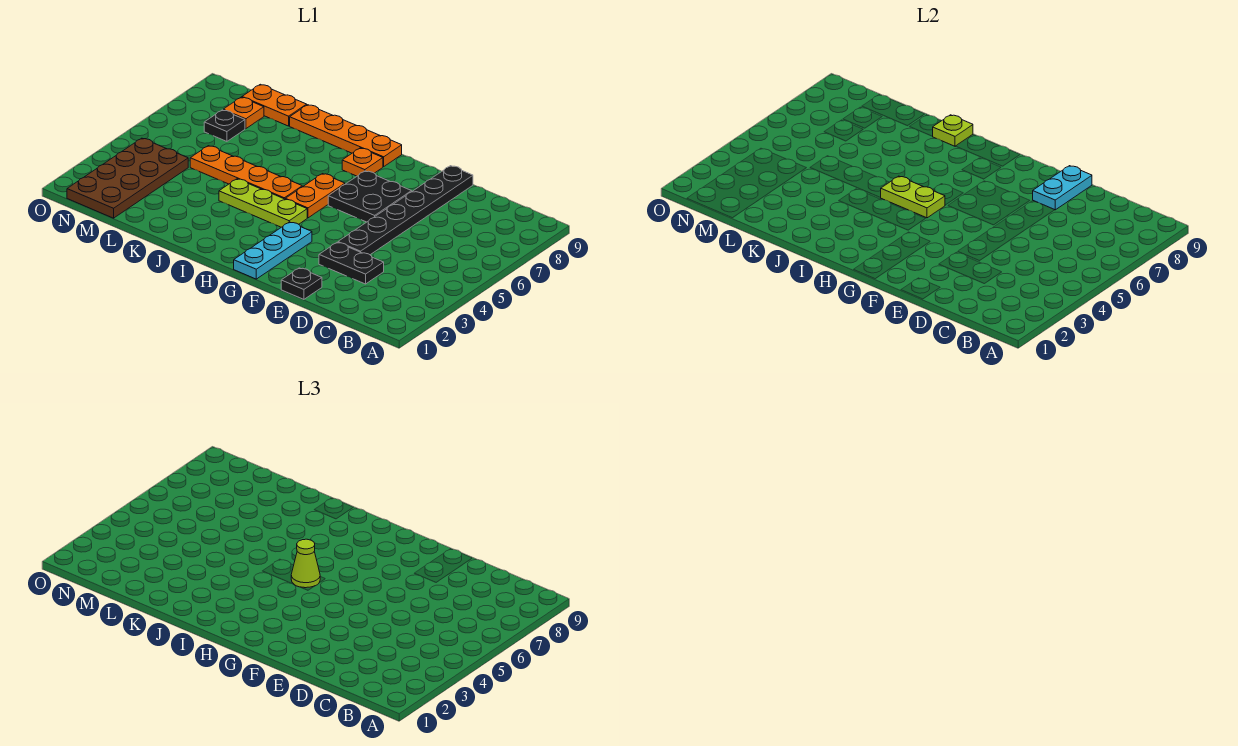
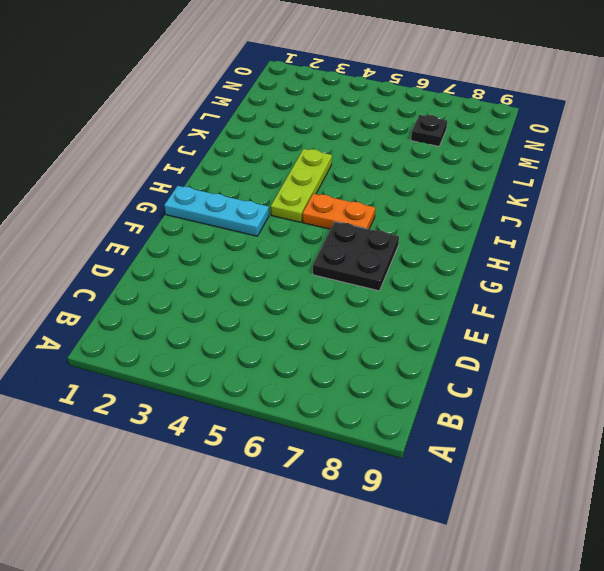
none -> black 1x2 plate [319,242,384,284]
none -> black 1x1 plate [281,268,322,299]
none -> black 1x6 plate [338,166,473,255]

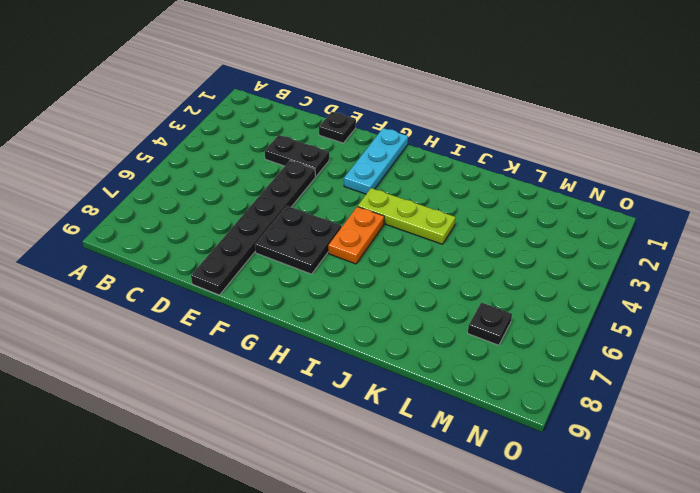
none -> orange 1x1 plate [342,148,383,176]
none -> orange 1x4 plate [290,105,402,167]
none -> orange 1x4 plate [190,146,302,199]

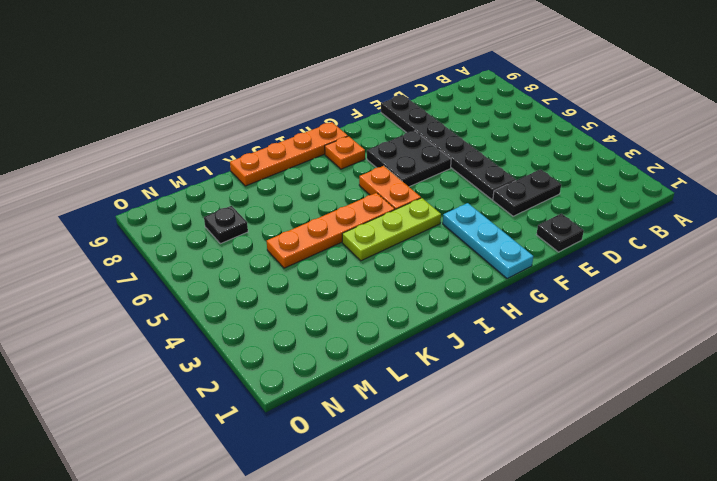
none -> orange 1x2 plate [242,84,307,126]
none -> brown 2x4 plate [67,138,188,218]
none -> orange 1x1 plate [223,97,264,129]

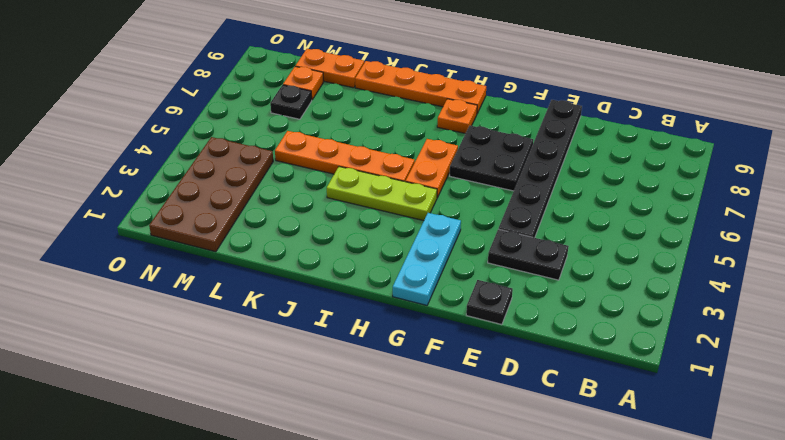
none -> cyan 1x2 plate [1033,166,1092,210]
none -> lime 1x2 plate [881,176,945,218]
none -> lime 1x1 plate [932,115,973,146]

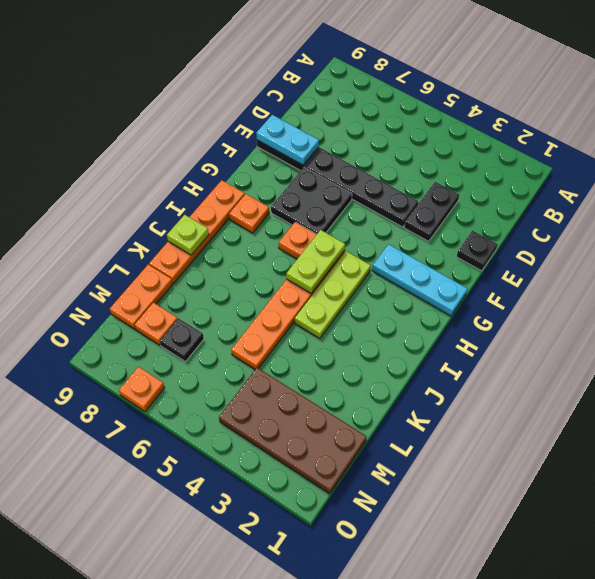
orange 1x1 plate [119,367,165,411] -> none
none -> lime 1x1 cone [291,539,320,588]

